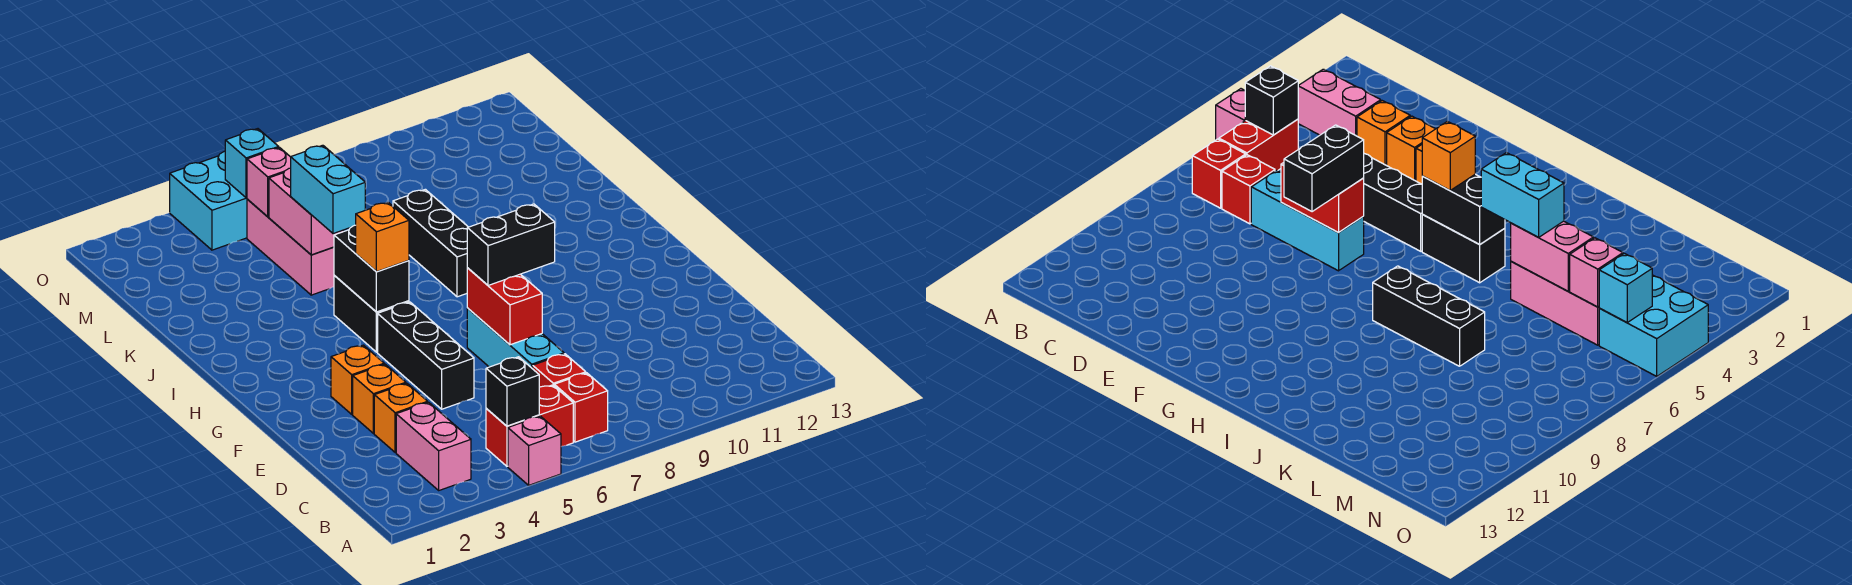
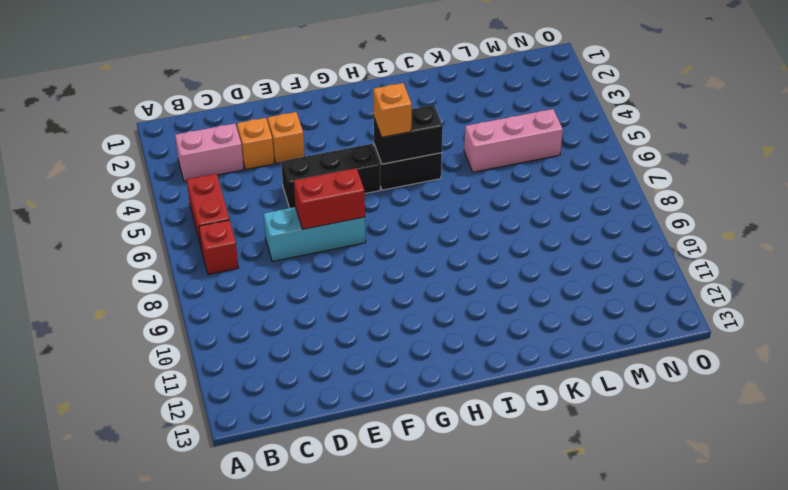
none -> pink 1x1 brick [508,416,561,485]
none -> red 1x1 brick [533,354,586,387]
none -> orange 1x1 brick [331,345,384,414]

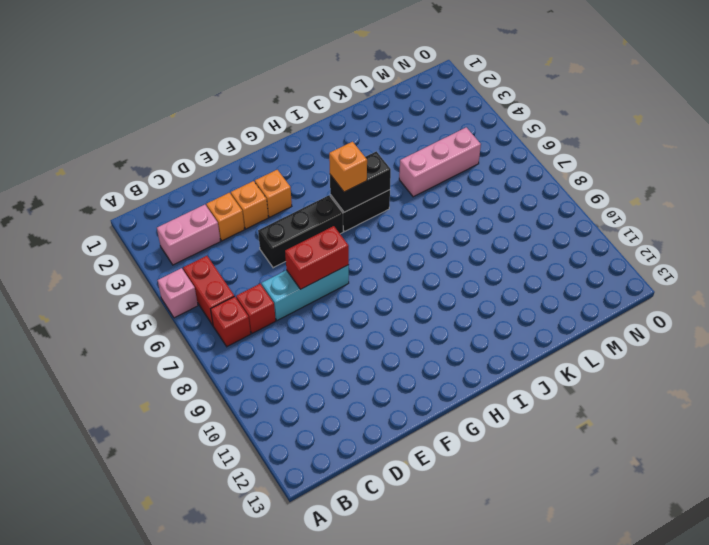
none -> black 1x3 brick [393,189,468,297]
none -> cyan 2x2 brick [170,151,247,250]
none -> black 1x1 brick [486,357,539,426]

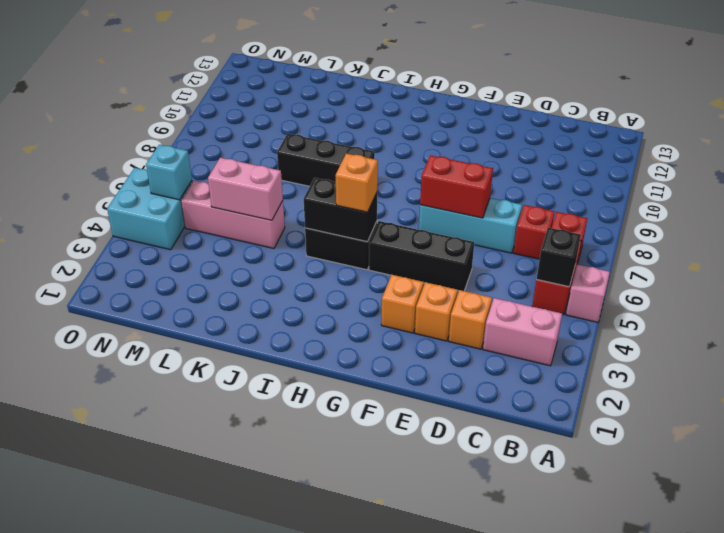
none -> pink 1x1 brick [247,148,291,217]
none -> black 1x2 brick [467,204,555,285]
none -> cyan 1x2 brick [291,145,365,234]

